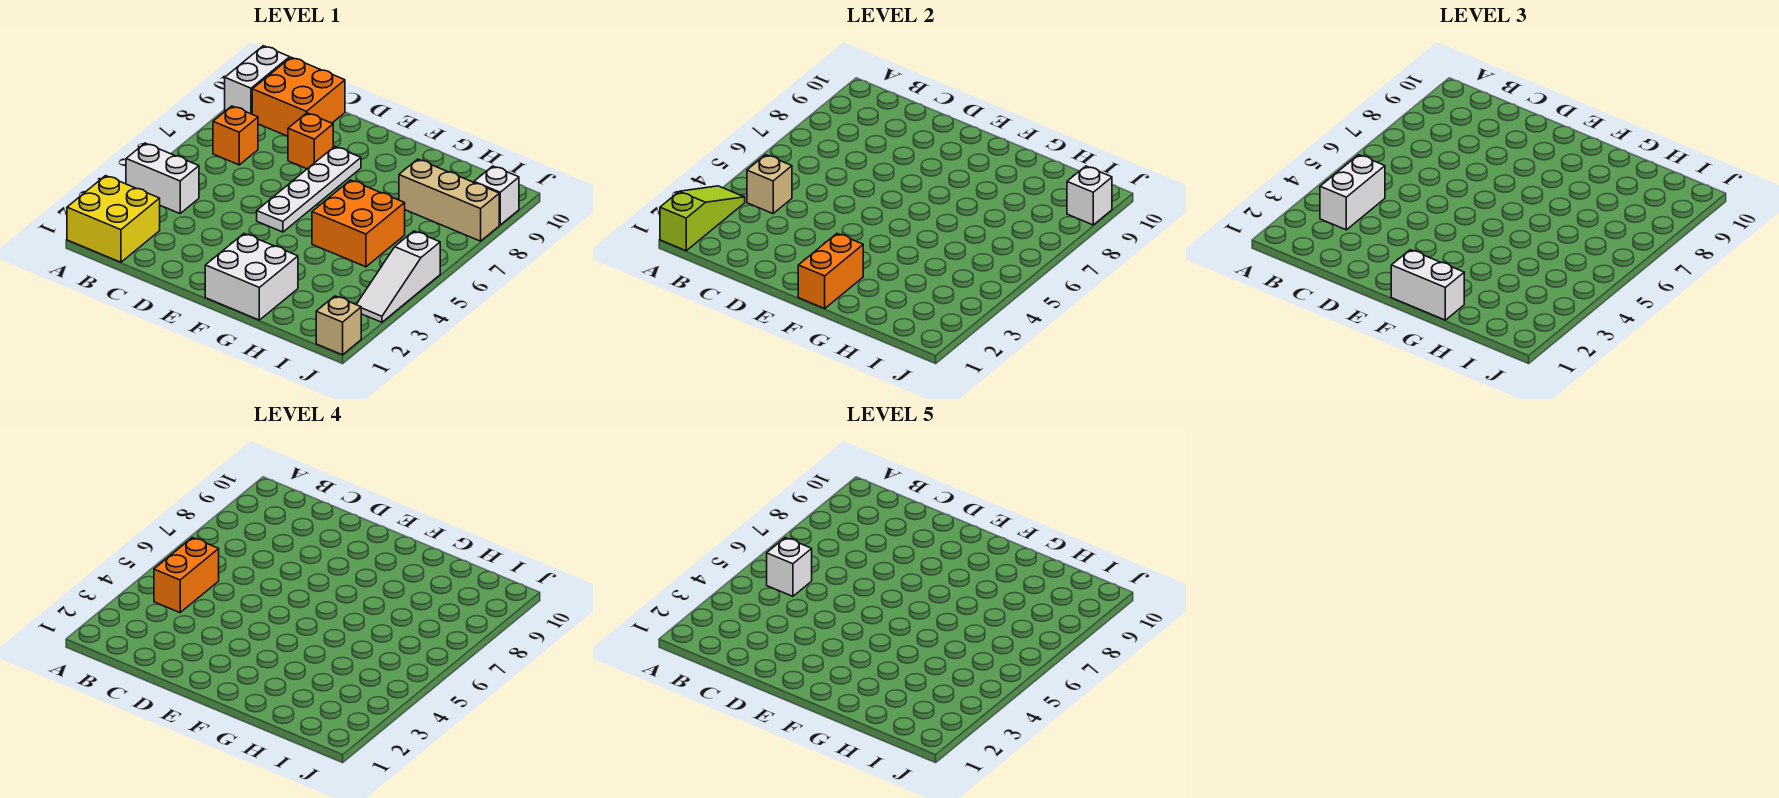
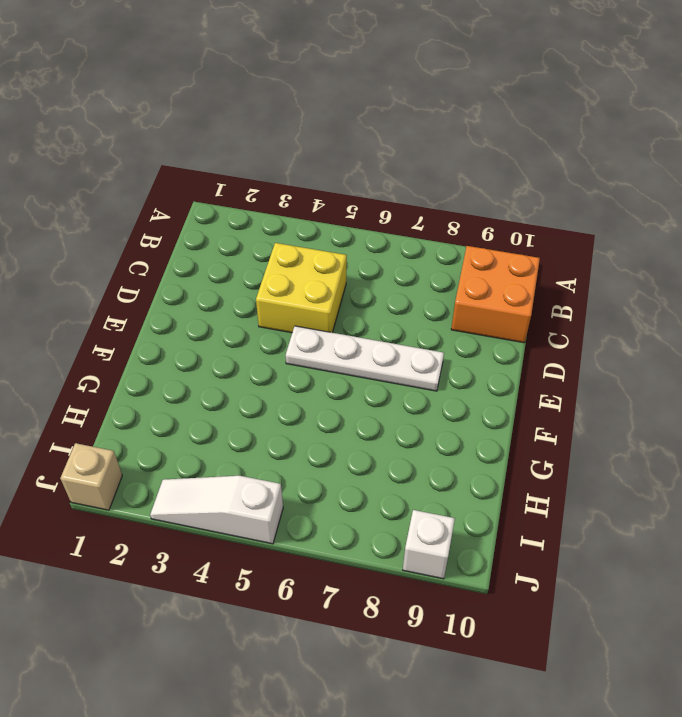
yellow 2x2 brick [256,243,347,333] -> yellow 2x2 brick moved to [67,176,160,262]
none -> white 1x2 brick [126,143,199,214]
none -> white 1x2 brick [225,46,290,114]
none -> orange 1x1 brick [213,106,258,165]

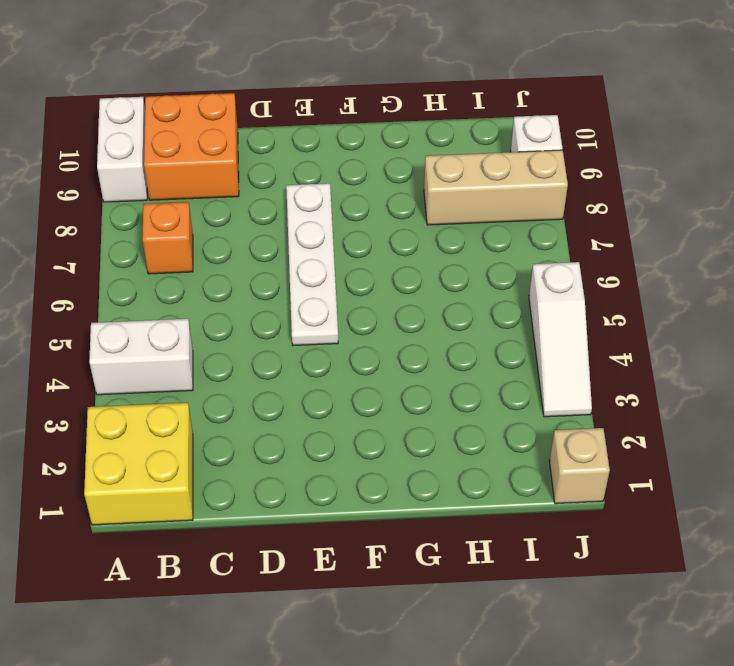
none -> orange 1x1 brick [288,113,333,169]
none -> white 2x2 brick [205,234,298,320]
none -> orange 2x2 brick [312,180,405,267]

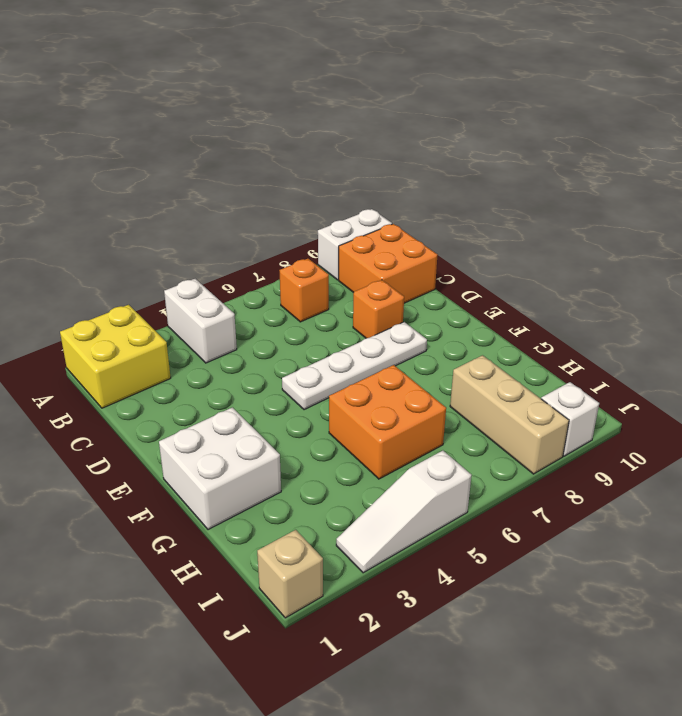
none -> lime 1x3 slope [660,186,745,251]
none -> tan 1x1 brick [747,155,792,214]
none -> orange 1x2 brick [798,234,863,308]

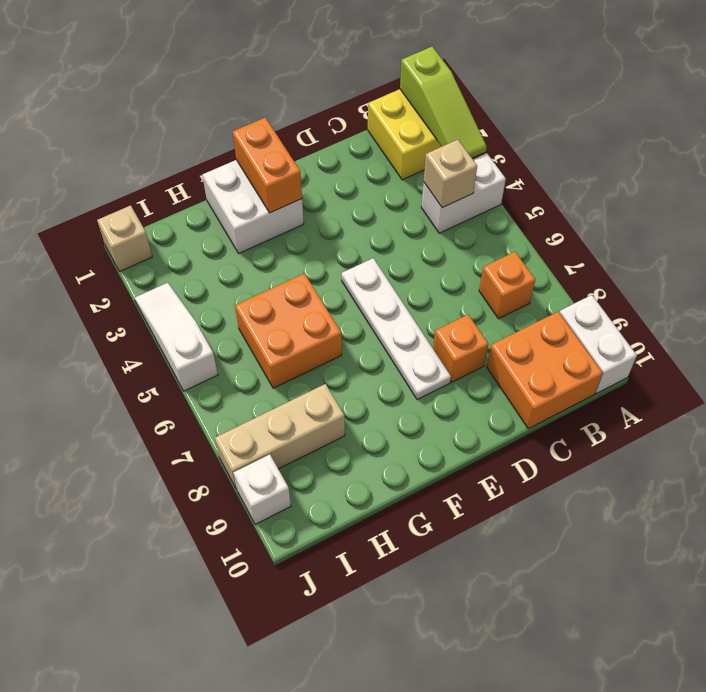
none -> white 1x1 brick [1067,166,1112,225]
none -> white 1x2 brick [1320,155,1385,230]
none -> white 1x2 brick [1391,250,1464,320]

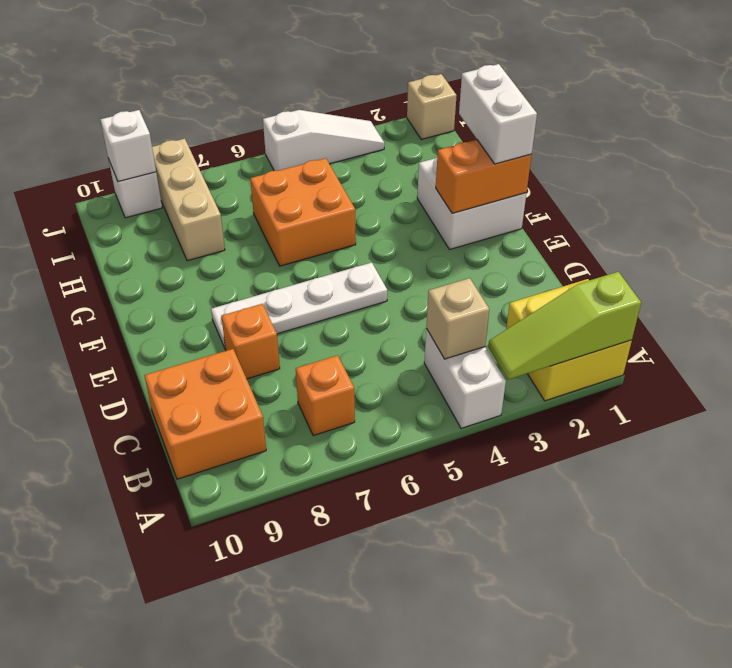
none -> white 1x2 brick [225,46,290,114]
none -> white 1x2 brick [1320,155,1385,230]
none -> orange 1x2 brick [154,538,219,613]

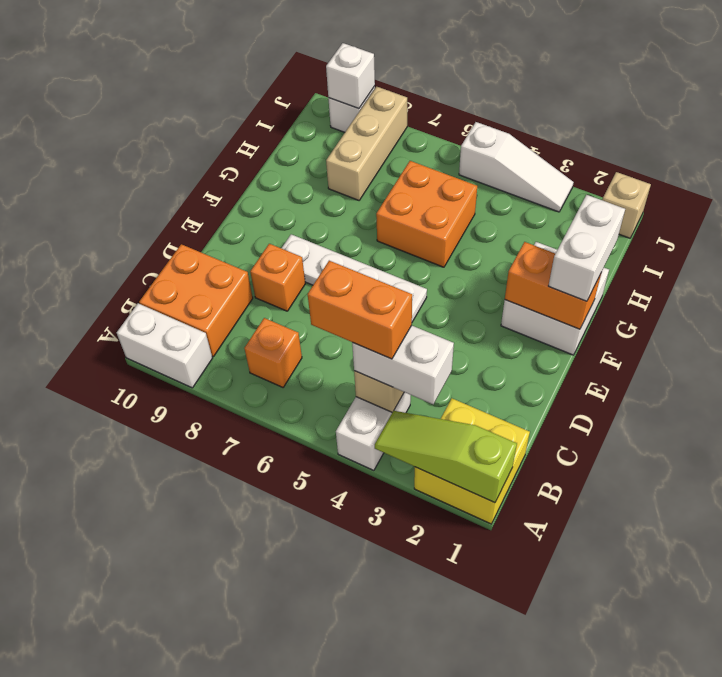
none -> white 1x1 brick [767,538,812,596]

